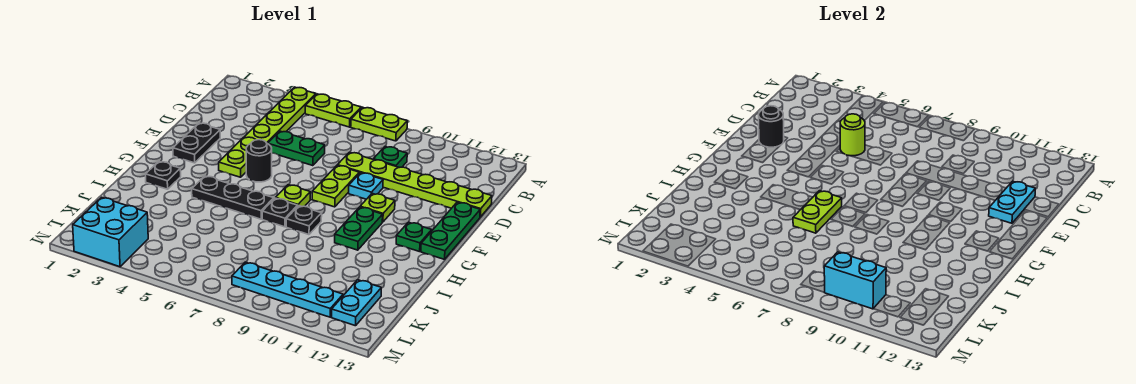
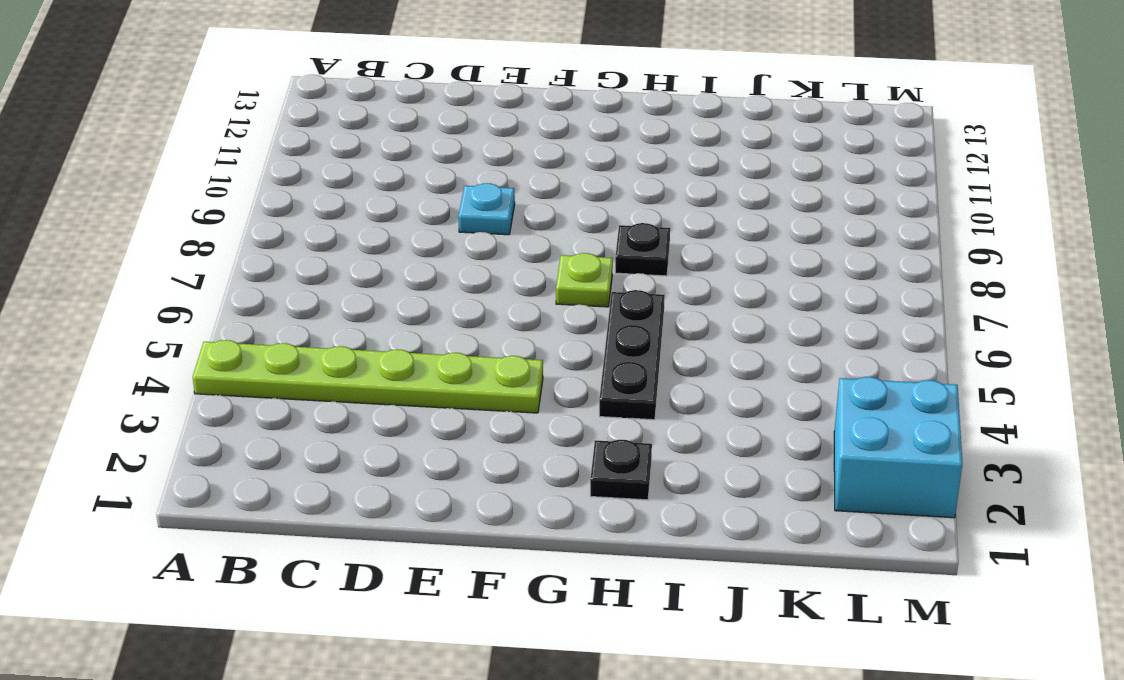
none -> lime 1x2 plate [305,94,361,127]
none -> lime 1x2 plate [351,108,407,141]
none -> green 1x1 plate [373,147,407,168]

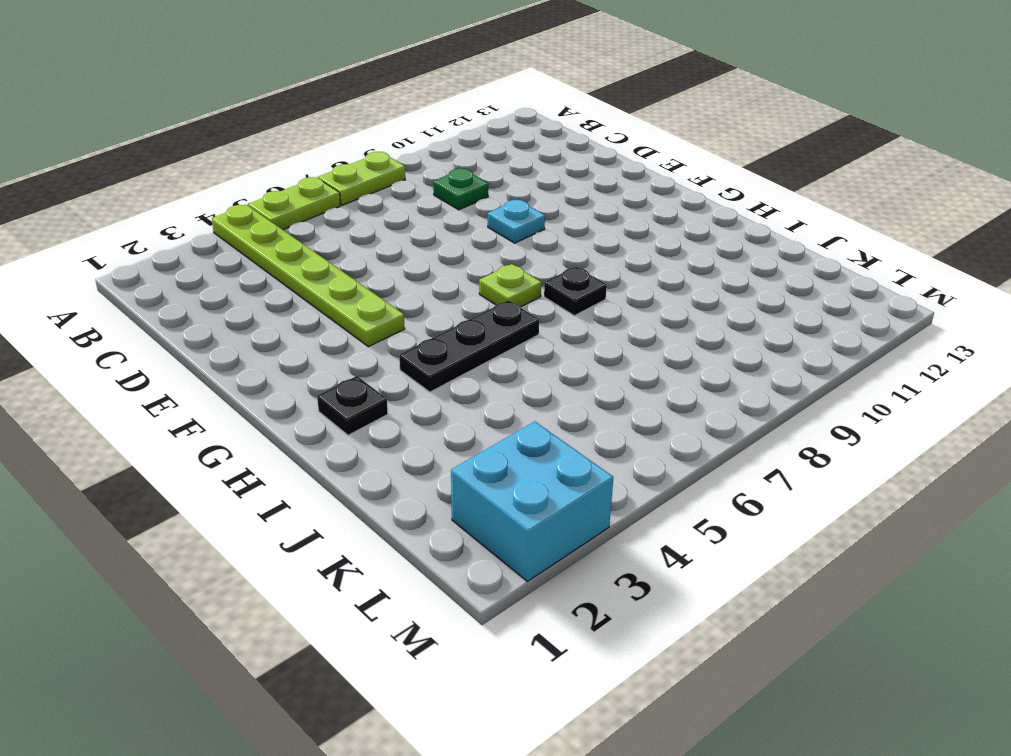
none -> green 1x2 plate [268,131,325,166]
none -> lime 1x6 plate [337,152,492,217]
none -> black 1x2 plate [173,123,220,163]

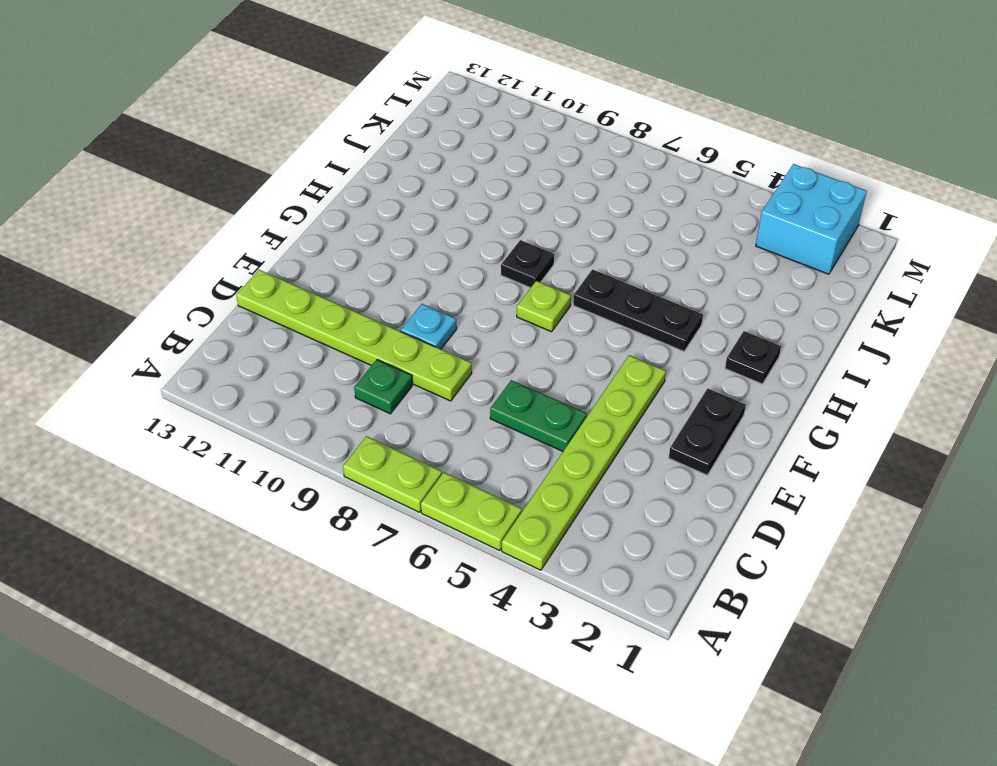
none -> lime 1x2 plate [312,166,359,207]
none -> green 1x3 plate [421,202,480,259]
none -> black 1x1 round brick [246,140,272,182]

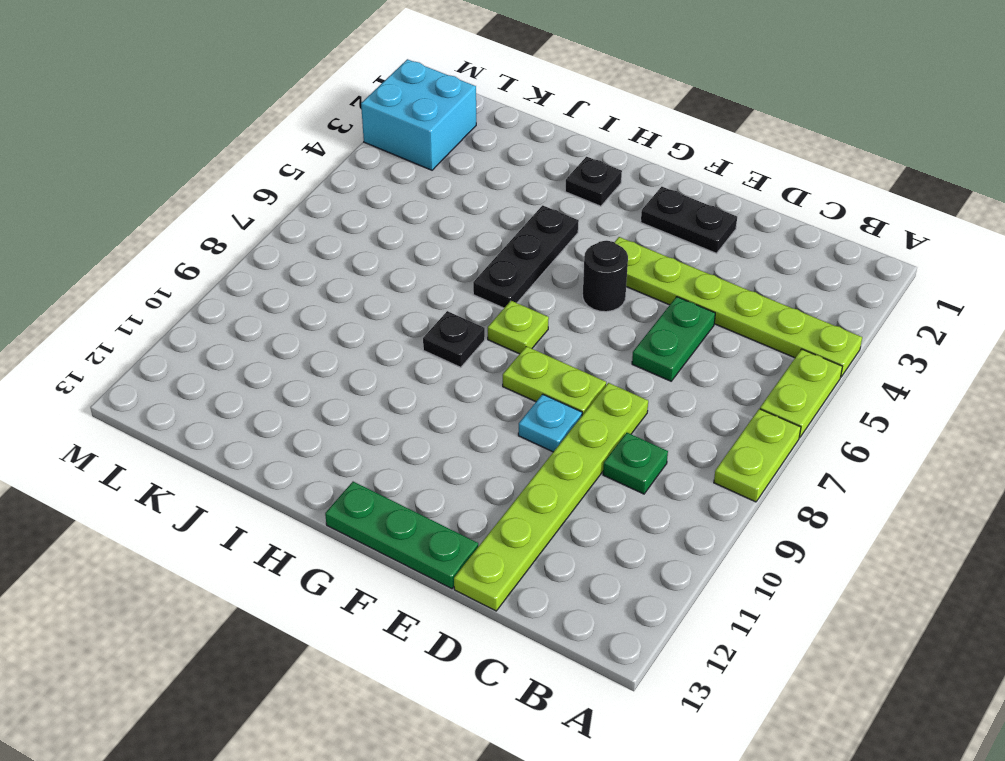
none -> lime 1x1 plate [360,193,395,222]
none -> green 1x2 plate [335,207,383,250]
none -> green 1x1 plate [396,222,432,252]

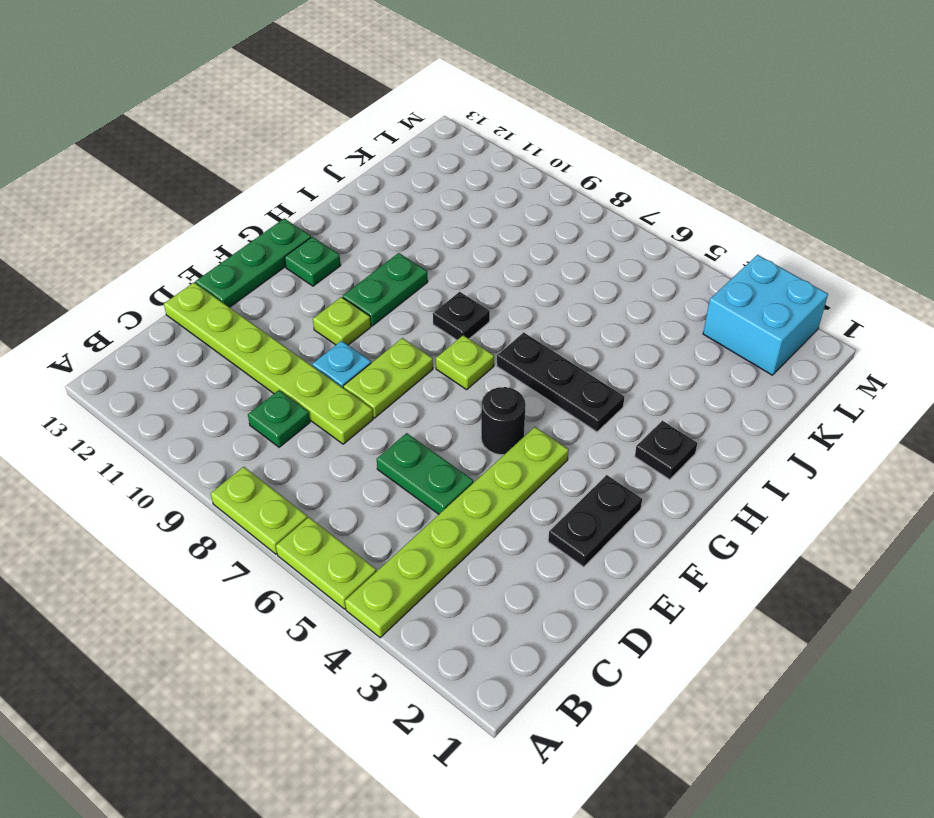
none -> black 1x1 plate [262,198,298,227]
none -> cyan 1x2 plate [332,280,381,326]
none -> cyan 1x4 plate [232,262,343,317]

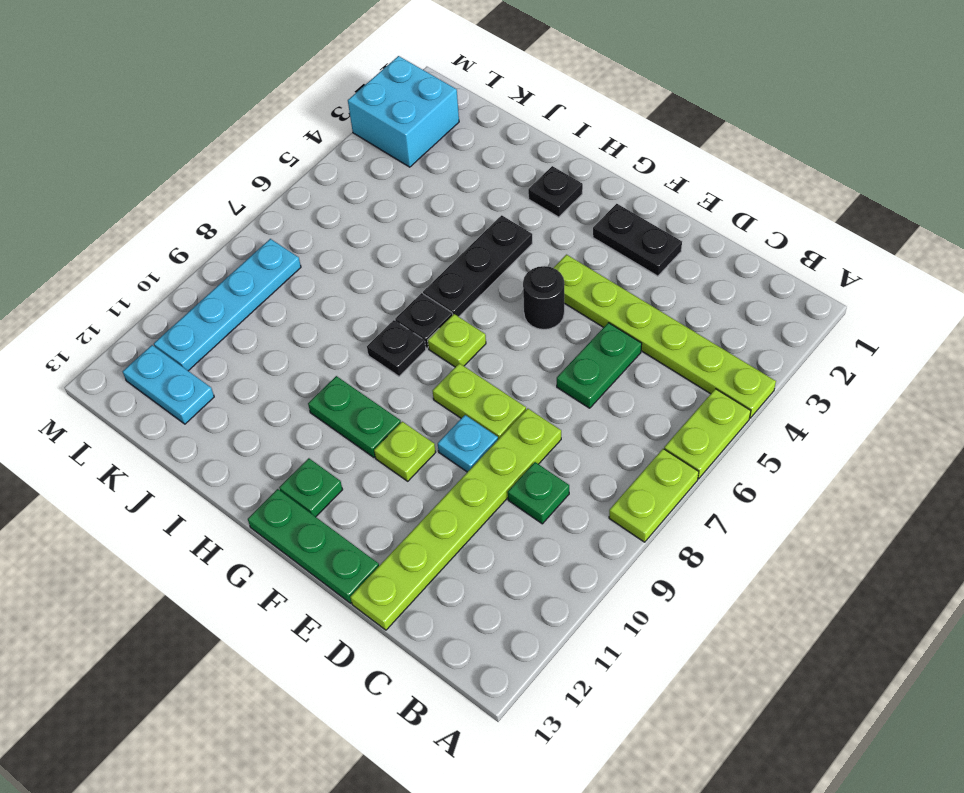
none -> lime 1x1 round brick [840,114,865,156]
none -> cyan 1x2 plate [989,181,1035,223]
none -> black 1x1 round brick [759,106,784,147]

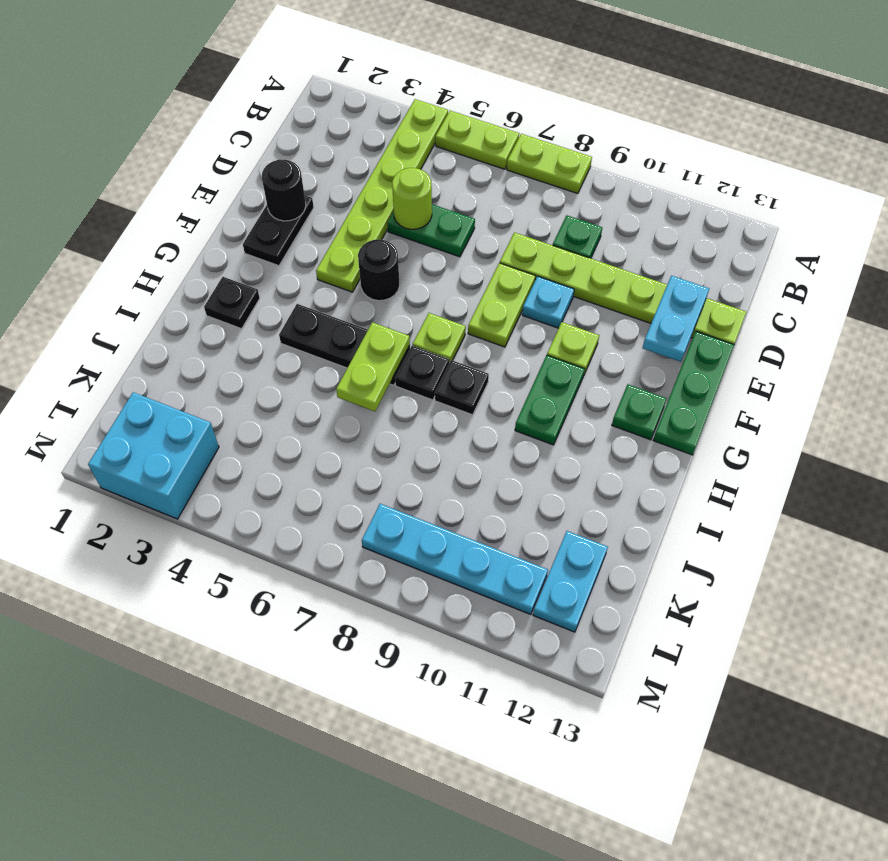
none -> cyan 1x2 brick [824,252,886,309]

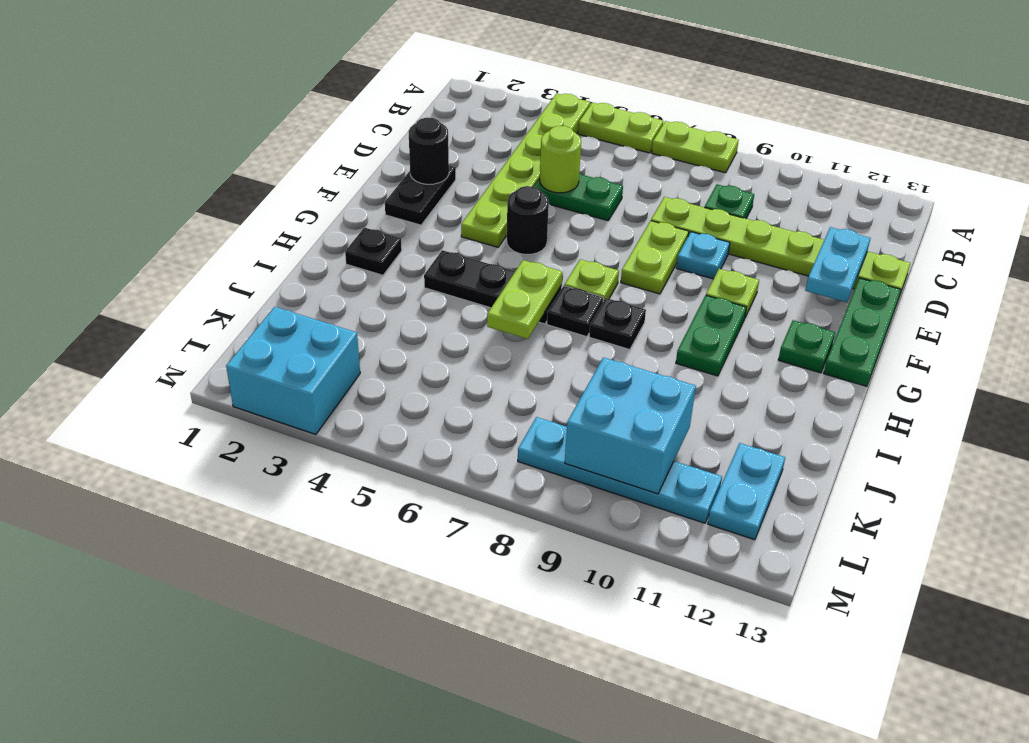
cyan 2x2 brick [565,357,696,494] -> cyan 1x2 brick [824,252,886,309]

